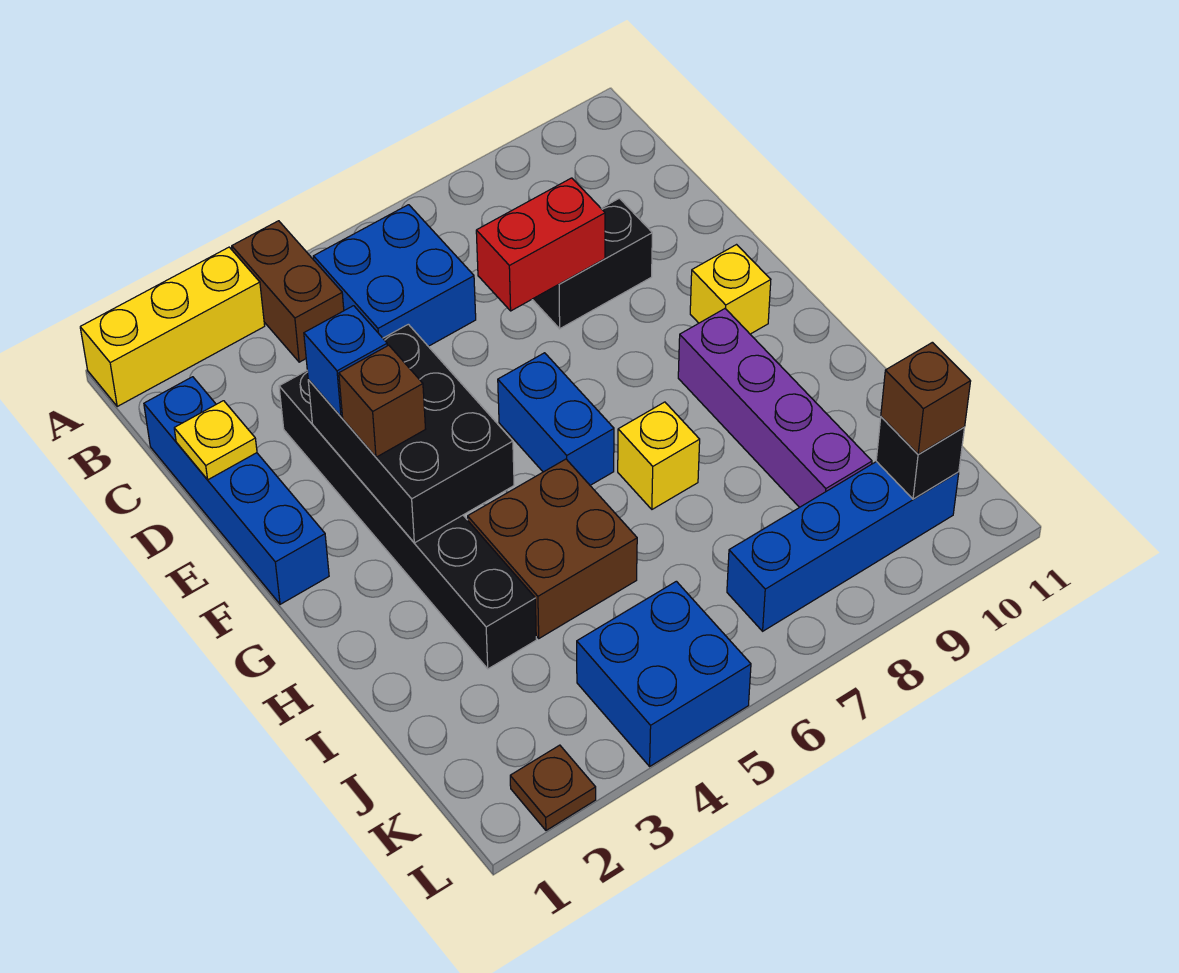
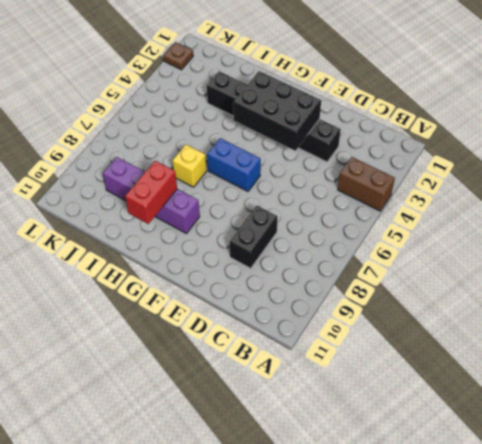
red 1x2 brick [125,161,177,224] -> red 1x2 brick moved to [476,178,605,311]
none -> yellow 1x3 brick [80,247,265,406]
none -> blue 2x2 brick [313,205,476,346]
none -> blue 1x4 brick [144,377,329,604]

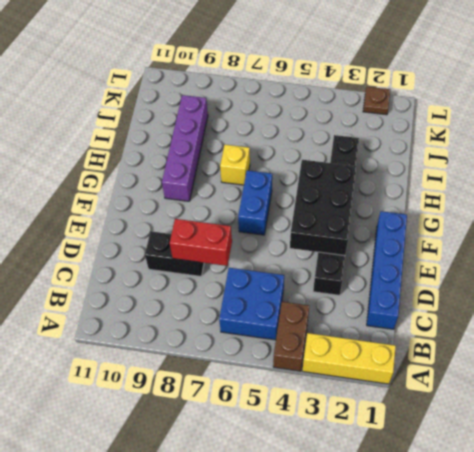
none -> yellow 1x1 brick [690,245,771,334]
none -> brown 2x2 brick [468,459,637,638]
none -> blue 2x2 brick [577,581,751,766]

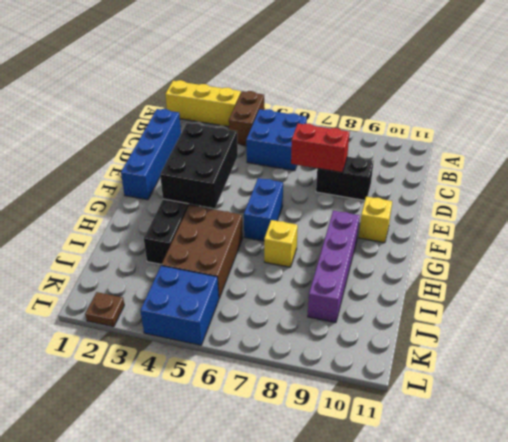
brown 2x3 brick [161,205,243,298] -> brown 2x2 brick [468,459,637,638]
none -> blue 1x4 brick [727,461,959,631]
none -> yellow 1x1 plate [174,401,257,480]
none -> black 1x1 brick [876,417,965,499]

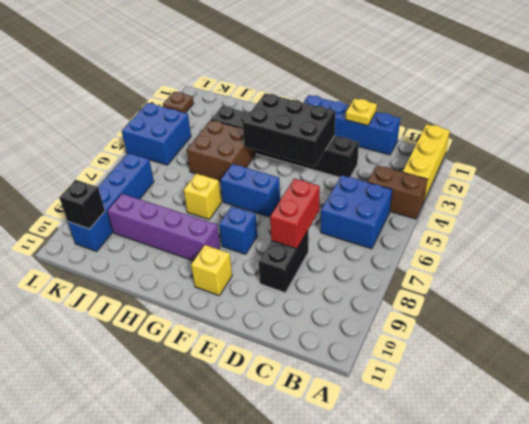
blue 1x1 brick [219,206,257,254] -> blue 1x1 brick moved to [304,306,387,417]
none -> brown 1x1 brick [339,345,425,457]
none -> brown 1x1 brick [881,342,971,454]

